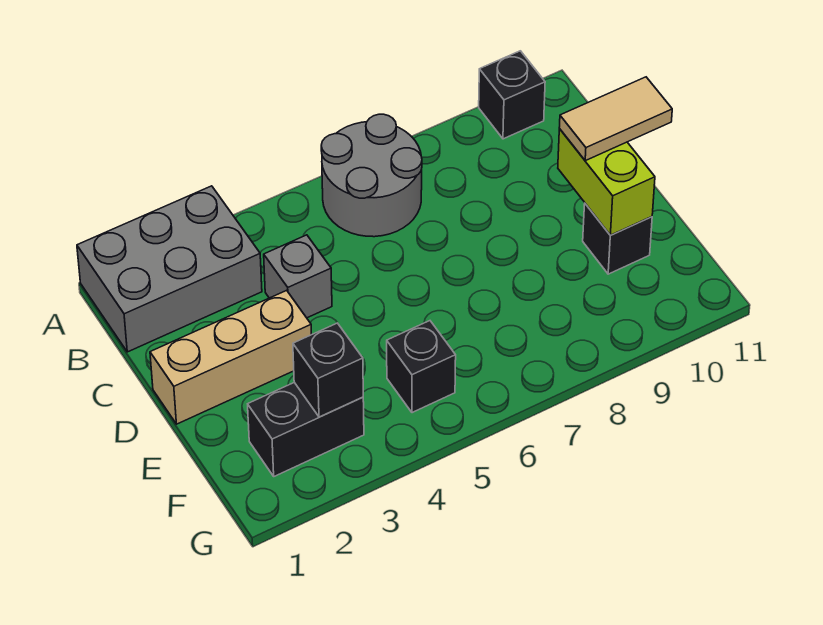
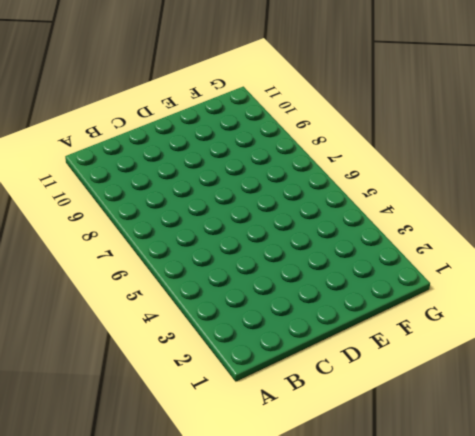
none -> grey 2x3 brick [77,186,262,352]
none -> grey 2x2 round brick [321,114,422,237]

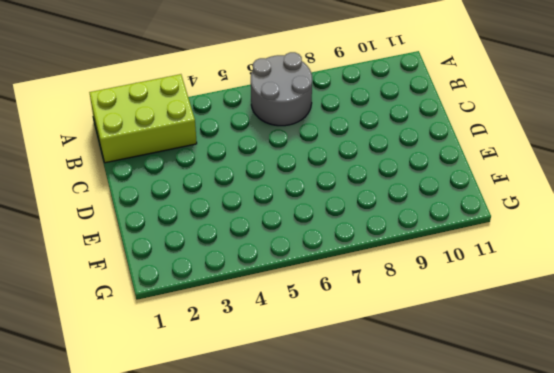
lime 2x3 brick [89,74,197,163] -> grey 2x3 brick [77,186,262,352]
none -> black 1x1 brick [479,51,545,139]
none -> grey 1x1 brick [264,235,332,318]

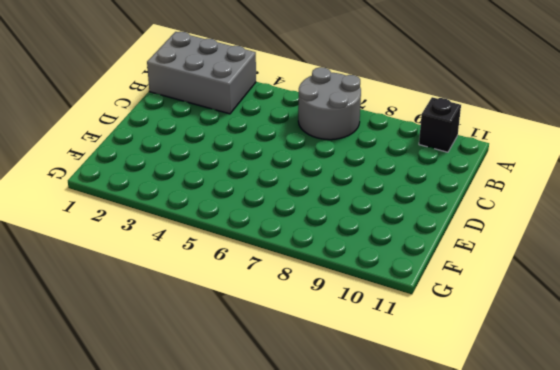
none -> grey 1x1 brick [264,235,332,318]
none -> tan 1x3 brick [150,290,311,424]

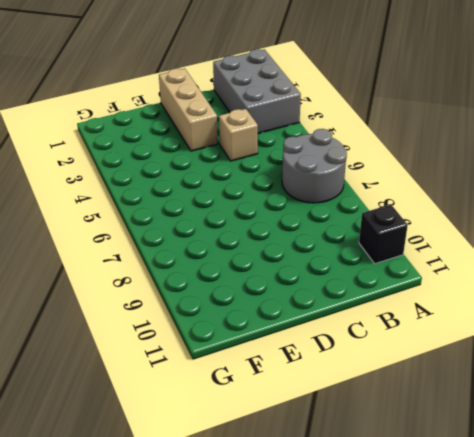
tan 1x1 brick [219,109,258,161] -> grey 1x1 brick [264,235,332,318]
none -> black 1x1 brick [583,204,652,274]
none -> black 1x2 brick [248,382,364,476]

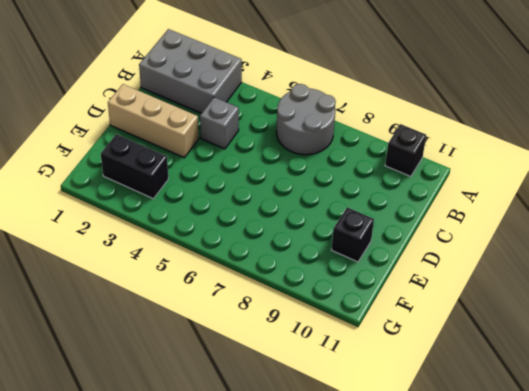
none -> black 1x1 brick [387,321,456,413]
none -> lime 1x2 brick [558,129,655,235]

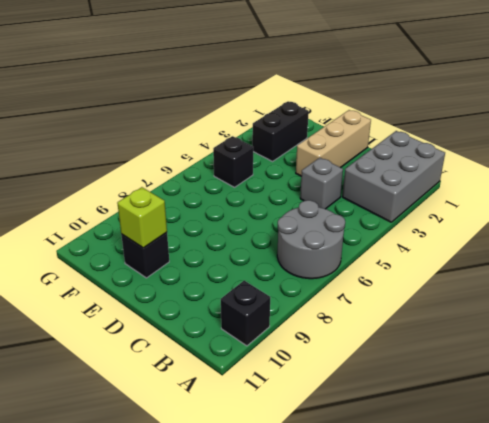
lime 1x1 brick [117,187,167,248] -> lime 1x2 brick [558,129,655,235]
none -> black 1x1 brick [293,323,363,417]
none -> tan 1x2 tile [559,77,672,161]

